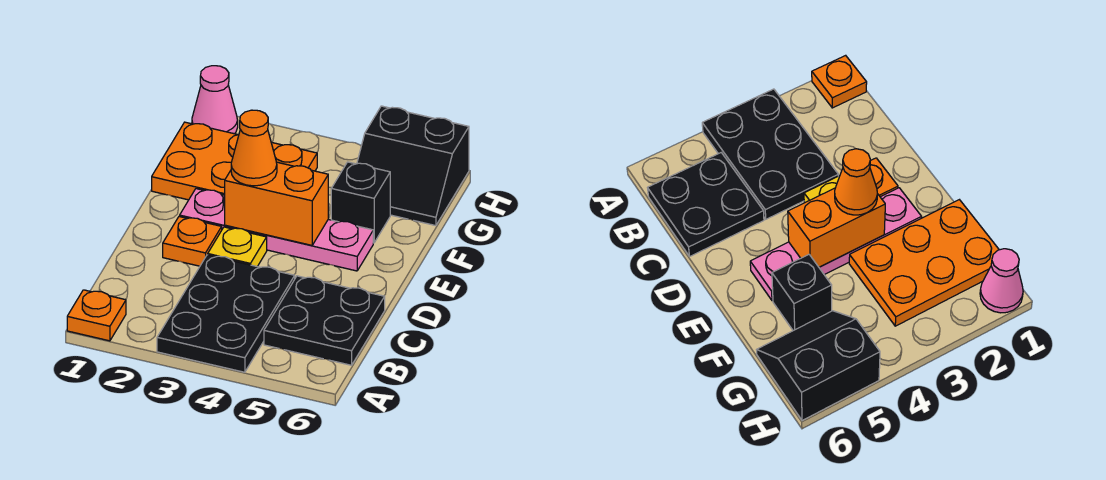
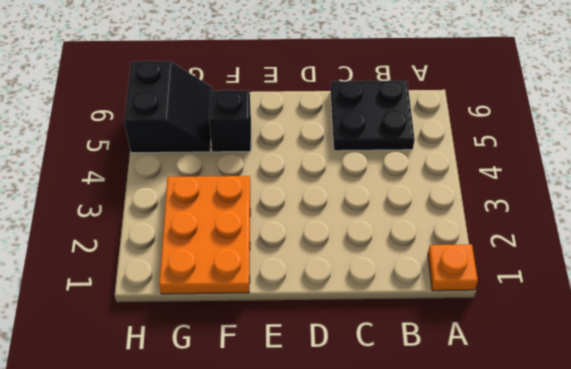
none -> black 2x3 plate [157,255,295,372]
none -> orange 1x1 plate [163,217,222,266]
none -> yellow 1x1 plate [208,227,267,267]

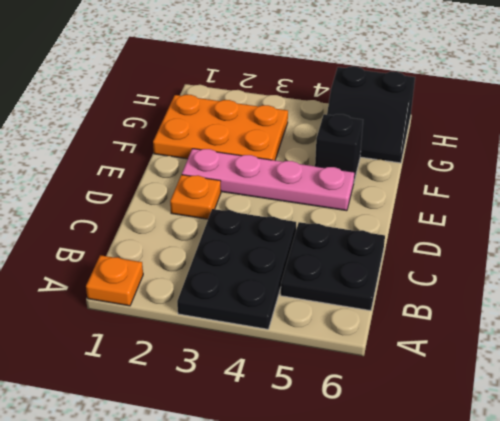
none -> yellow 1x1 plate [208,227,267,267]
none -> pink 1x1 cone [192,66,238,134]
none -> orange 1x2 brick [225,162,328,245]

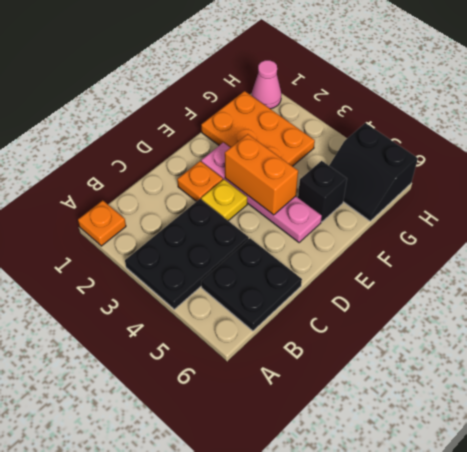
none -> orange 1x1 cone [231,110,277,186]

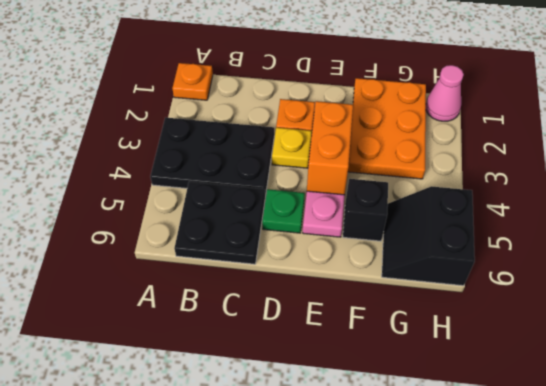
green 1x1 plate [262,189,305,233] -> none
none -> orange 1x1 cone [231,110,277,186]

